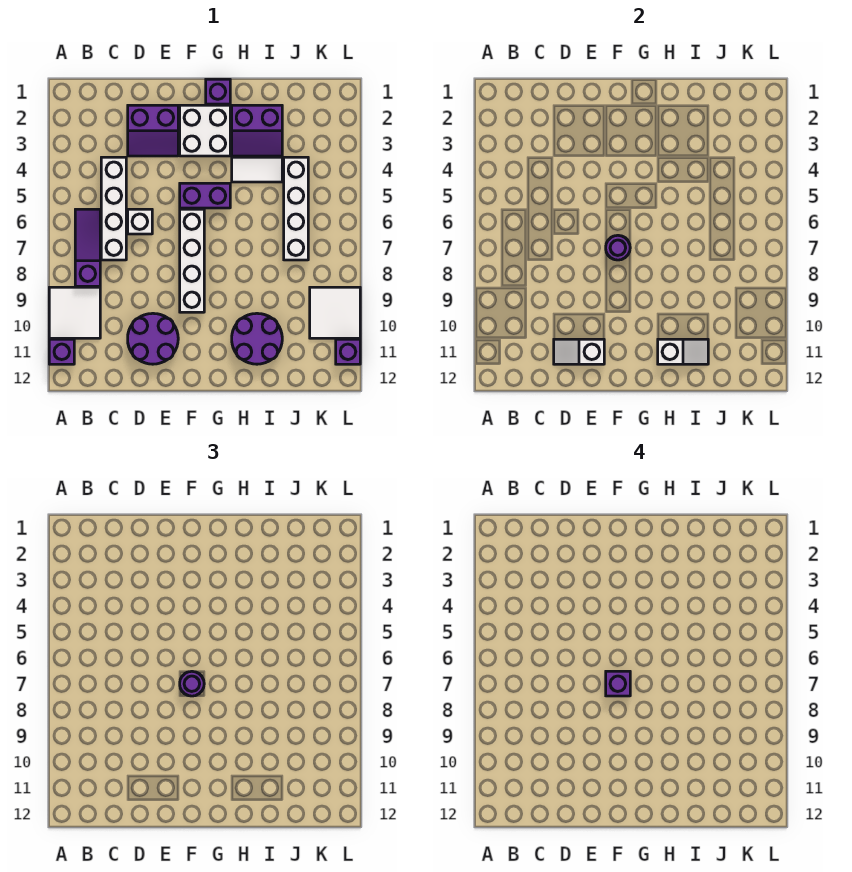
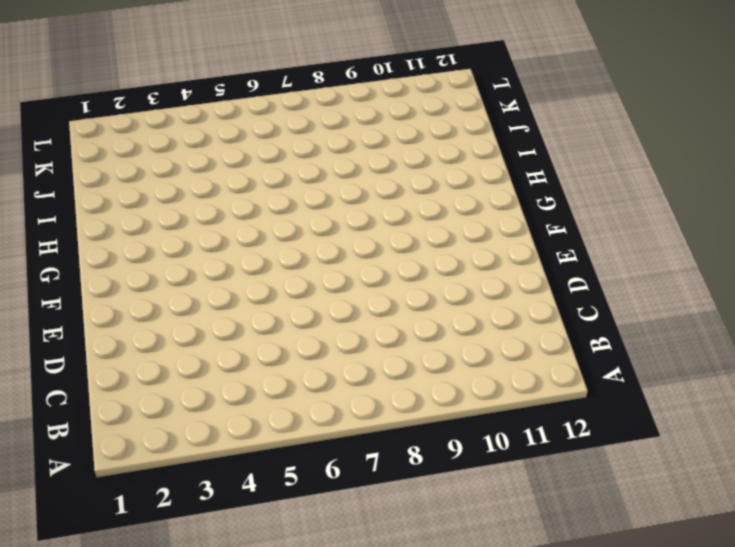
none -> white 2x2 tile [49,287,100,338]
none -> purple 1x1 brick [49,339,74,364]
none -> purple 1x3 slope [75,209,100,286]

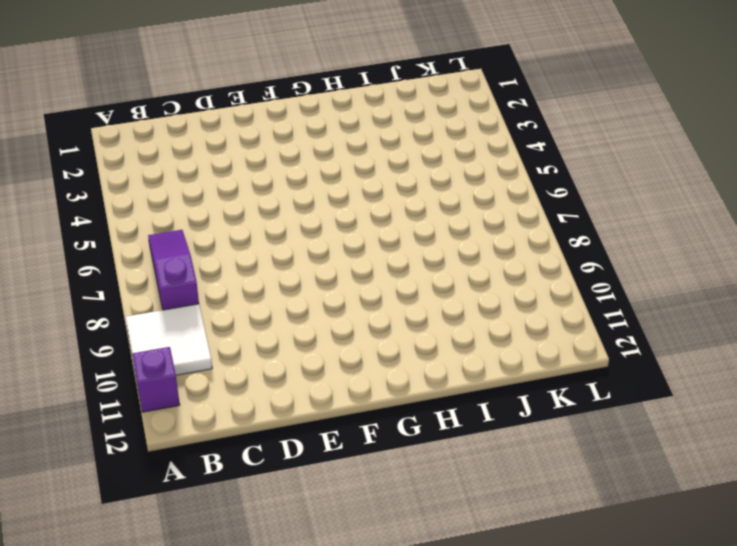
none -> white 1x4 brick [101,157,126,260]
none -> purple 2x2 slope [128,105,178,156]
none -> white 1x1 brick [128,209,152,234]

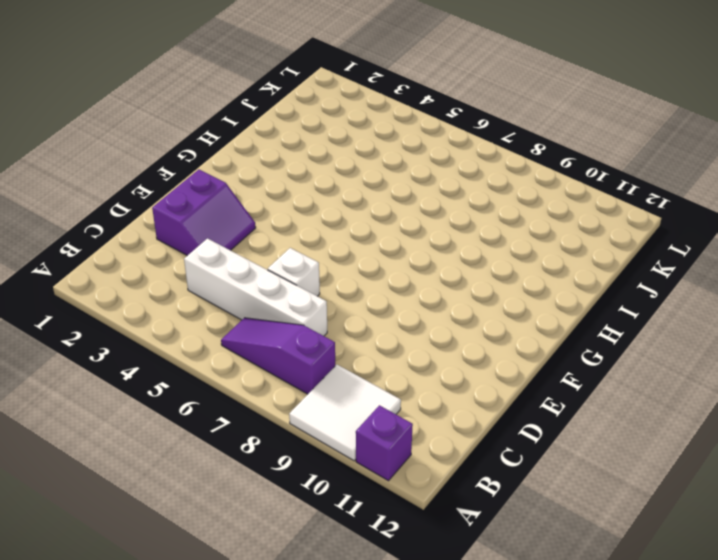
none -> purple 2x2 round brick [128,313,178,364]
none -> white 2x2 brick [180,105,230,156]
none -> purple 1x2 brick [180,183,230,208]

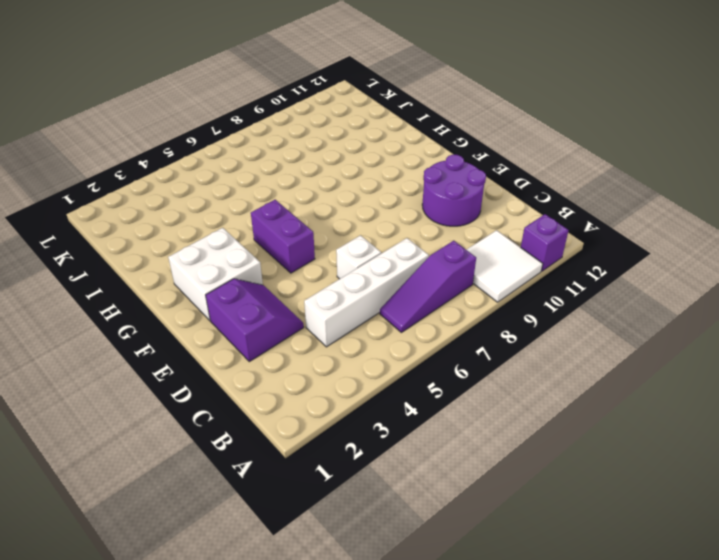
none -> white 1x4 brick [180,209,204,312]
none -> purple 1x1 brick [206,79,230,104]
none -> purple 2x2 slope [232,105,282,156]

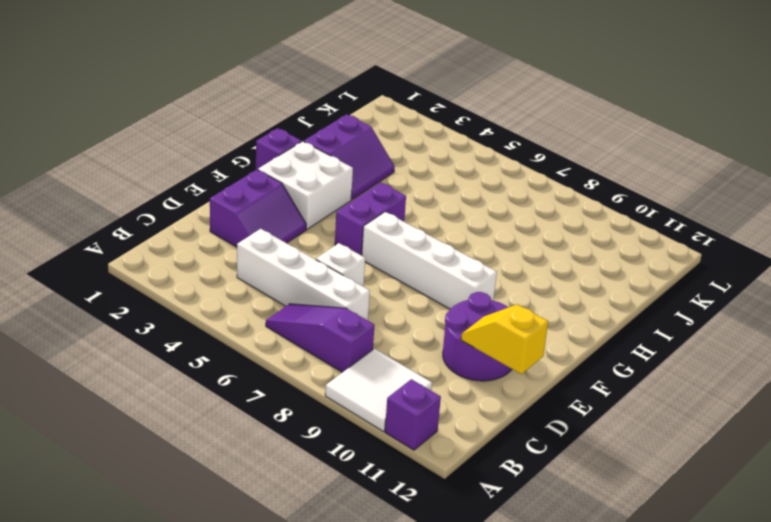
yellow 1x2 slope [461,304,548,374] -> white 1x2 slope [554,339,604,364]
none -> white 1x2 tile [232,157,282,182]
none -> purple 2x2 round brick [232,313,282,364]
none -> white 1x4 brick [284,157,308,260]

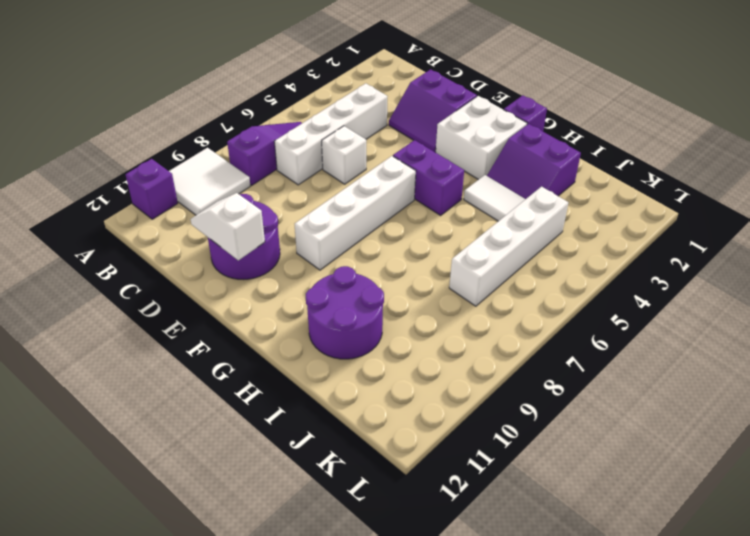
none -> white 2x2 tile [310,287,360,338]
none -> purple 1x1 brick [336,339,360,364]
none -> purple 1x1 round brick [606,235,630,260]

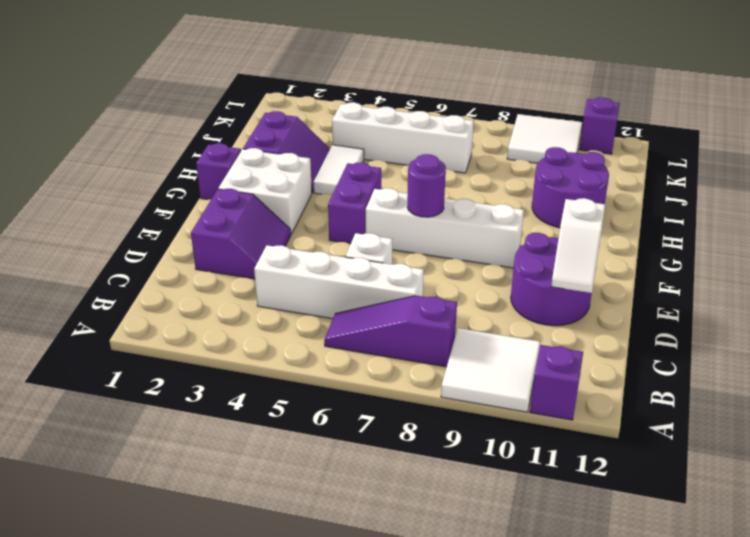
none -> white 1x2 slope [658,339,708,364]
none -> purple 1x1 round brick [180,671,204,696]
none -> purple 1x1 brick [606,671,630,696]

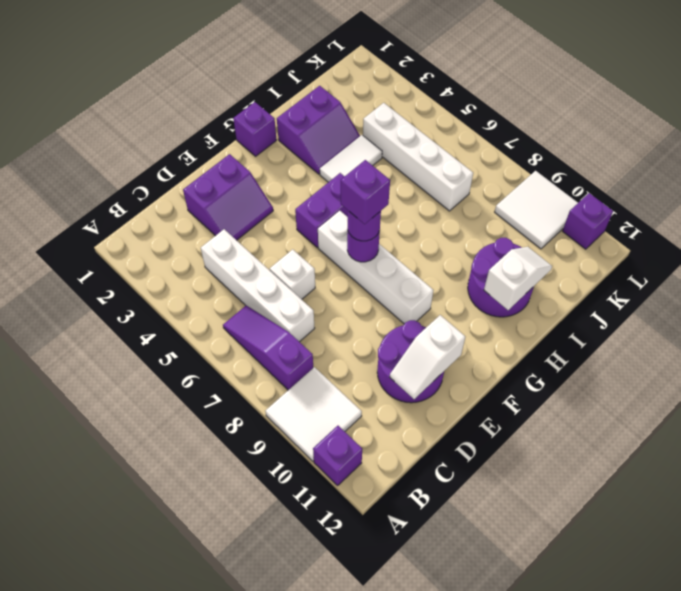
none -> white 2x2 brick [180,105,230,156]

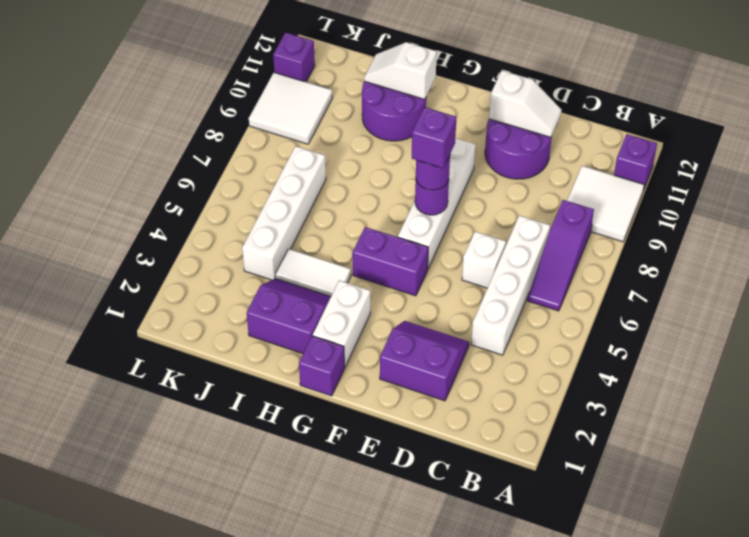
white 1x2 brick [313,281,370,368] -> white 2x2 brick [180,105,230,156]

